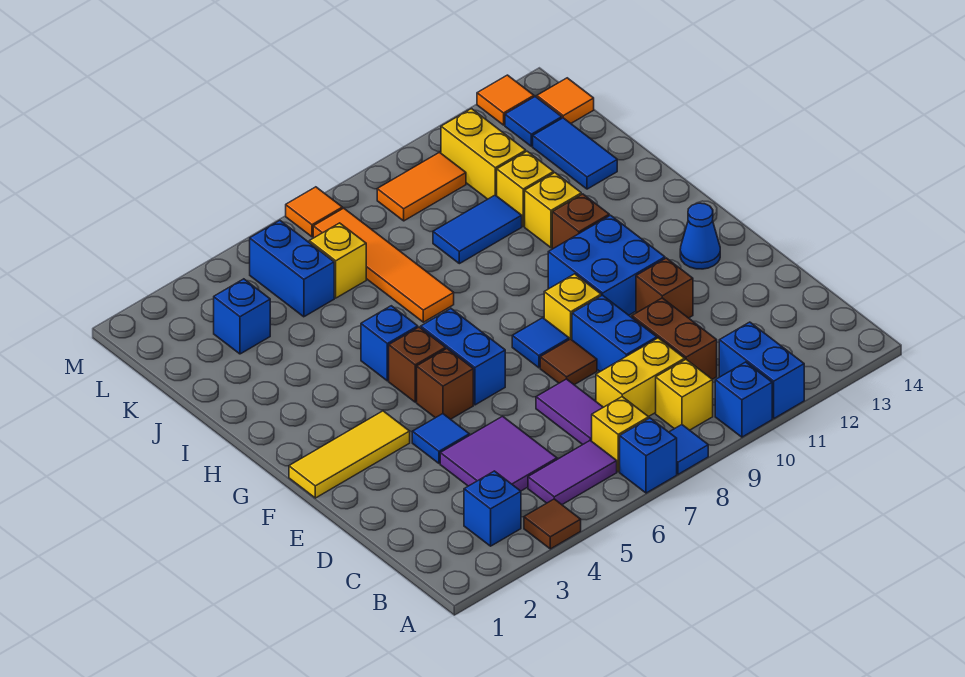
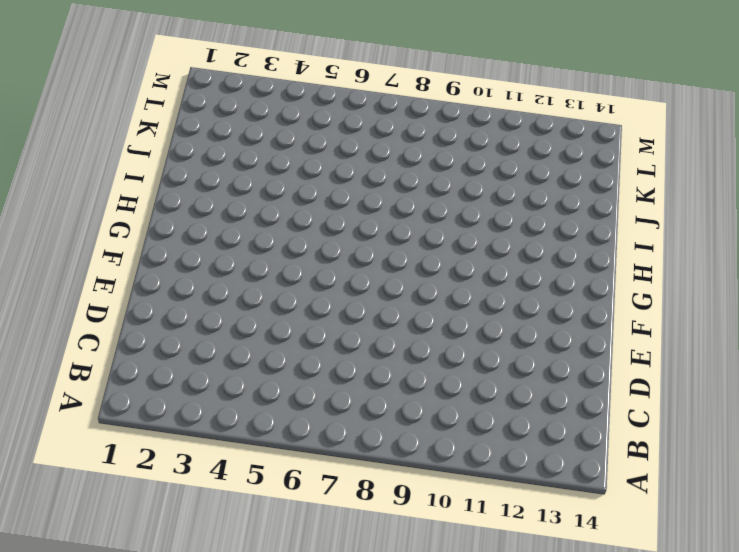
none -> brown 1x1 tile [524,499,581,549]
none -> blue 1x1 brick [620,418,677,493]
none -> blue 1x1 tile [669,425,708,474]
none -> blue 1x1 brick [715,362,772,437]

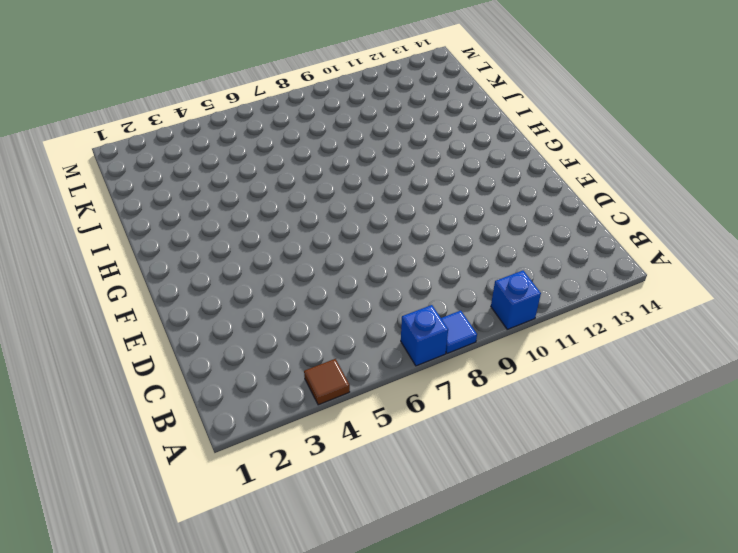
none -> blue 1x2 brick [719,322,804,418]
none -> blue 1x1 brick [464,471,521,546]
none -> purple 1x2 tile [528,440,617,504]
none -> yellow 1x1 brick [592,397,649,472]

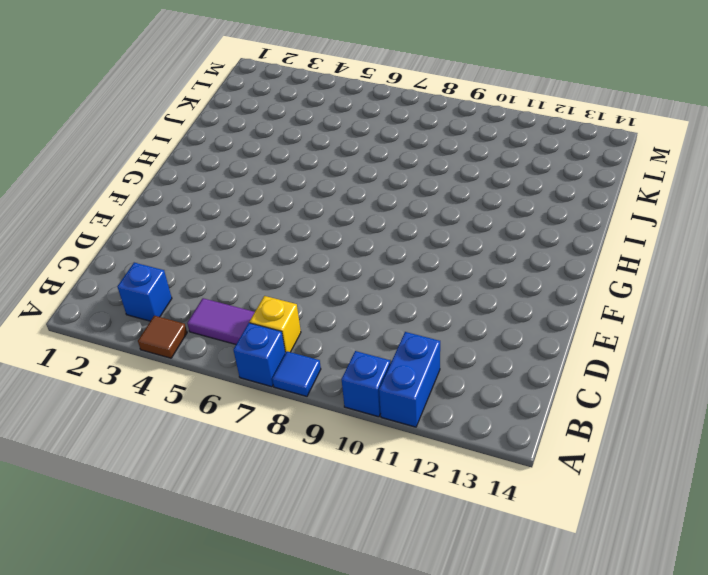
none -> yellow 1x1 brick [656,360,713,430]
none -> purple 2x2 tile [440,416,557,491]
none -> purple 1x2 tile [536,379,603,445]
none -> yellow 1x2 brick [596,338,685,417]

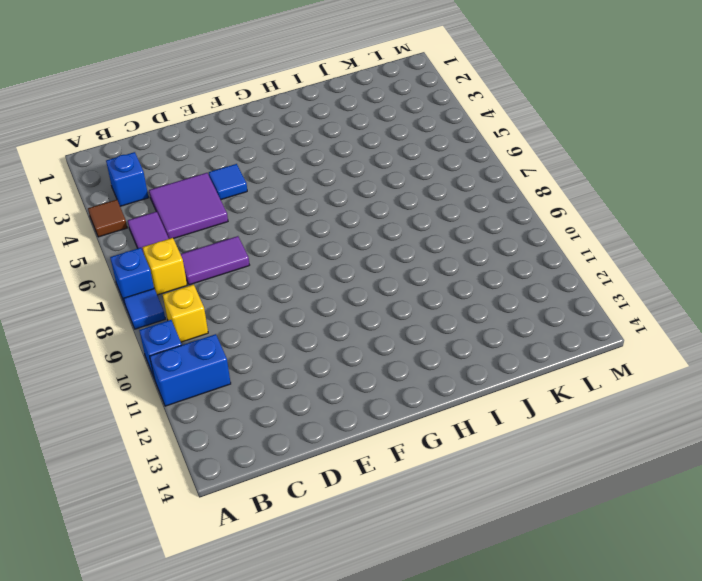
none -> yellow 1x2 brick [596,338,685,417]
none -> brown 1x2 brick [632,298,717,379]
none -> blue 1x2 brick [572,295,657,372]
none -> brown 1x1 tile [540,339,597,385]

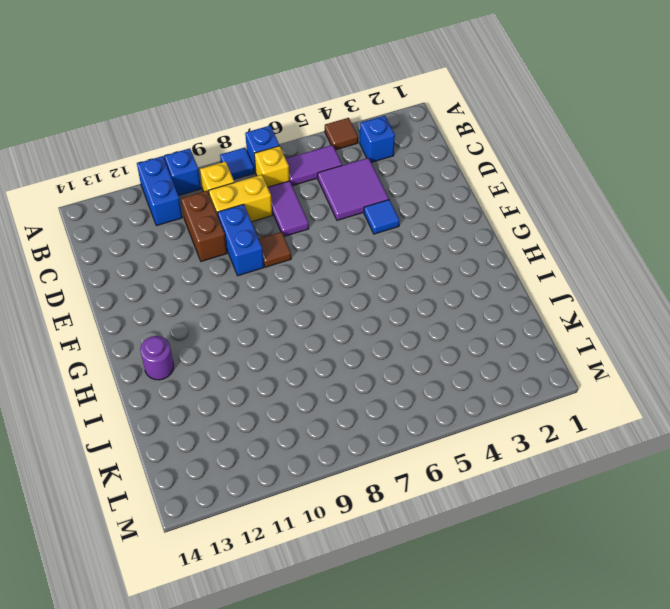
purple 1x1 round brick [140,336,174,380] -> none
none -> brown 1x1 brick [636,258,693,318]
none -> yellow 1x3 tile [289,411,410,498]
none -> brown 1x1 brick [417,349,473,419]
none -> blue 1x2 brick [421,309,505,405]

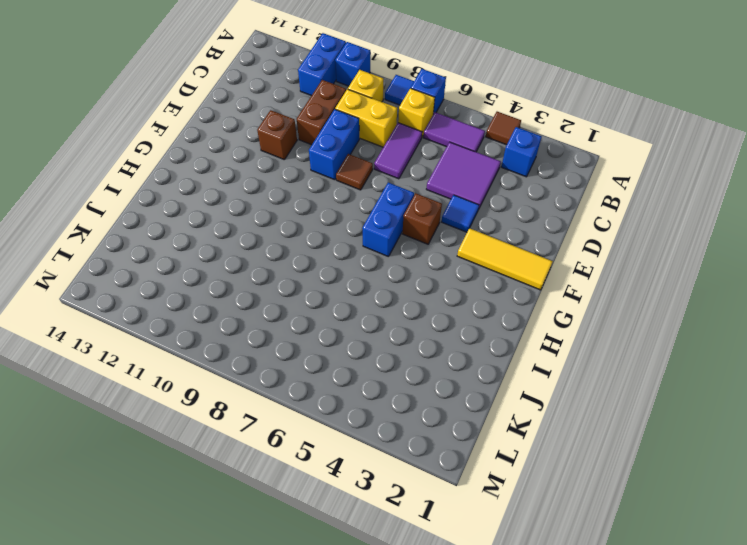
none -> blue 1x1 tile [512,318,569,368]
none -> yellow 1x1 brick [544,274,601,340]
none -> blue 2x2 brick [548,215,665,315]
none -> blue 1x1 cone [680,203,720,269]

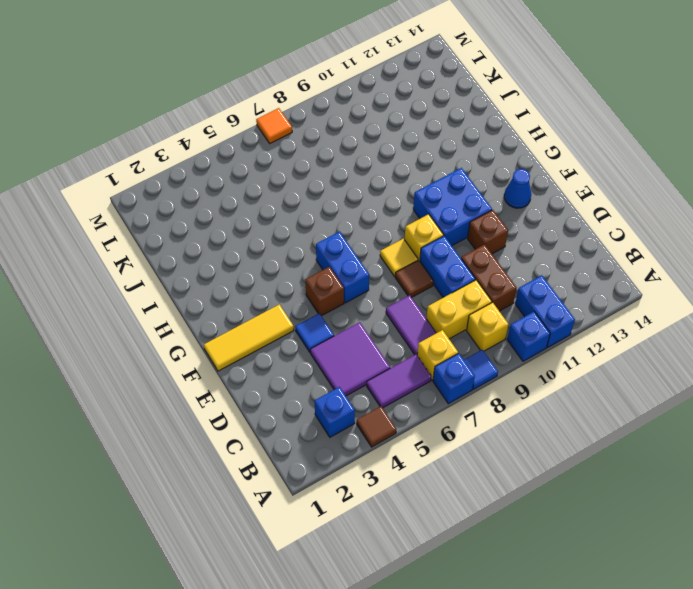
yellow 1x1 tile [380,239,418,276] -> blue 1x1 tile [512,318,569,368]
none -> brown 1x1 brick [389,327,446,402]
none -> blue 1x1 brick [361,306,418,381]
none -> brown 1x1 brick [552,194,609,249]
none -> orange 1x4 tile [313,208,454,322]

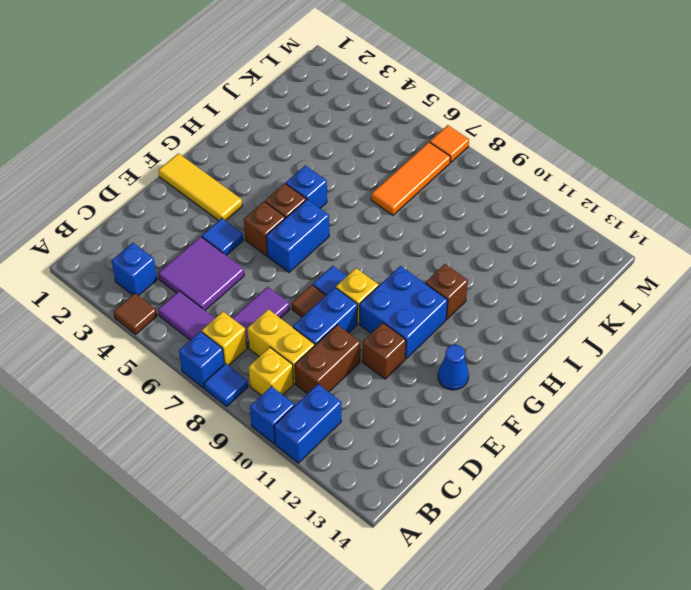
orange 1x3 tile [371,142,450,215] -> orange 1x4 tile [313,208,454,322]
none -> yellow 1x1 brick [525,173,581,248]
none -> blue 1x2 tile [433,195,522,264]
none -> yellow 1x1 brick [497,151,554,226]
none -> blue 1x2 tile [533,118,617,189]

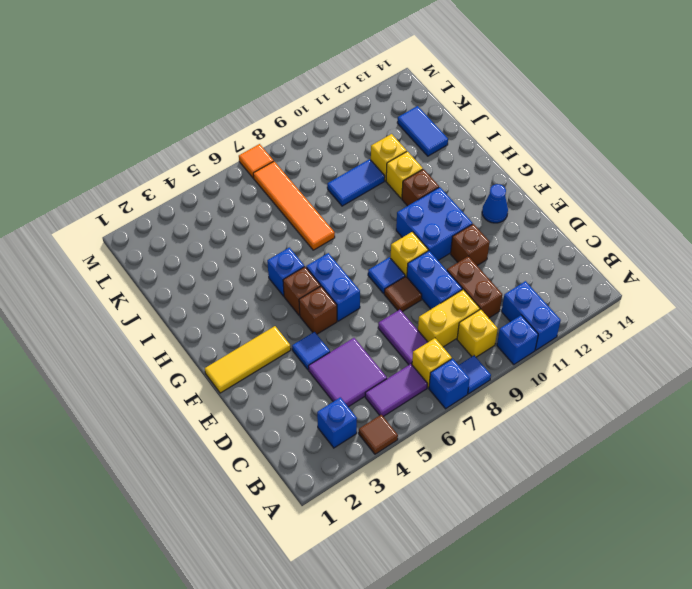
none -> blue 1x1 brick [214,279,270,354]
none -> blue 1x2 brick [250,220,334,317]
none -> yellow 1x1 brick [309,223,366,298]
none -> yellow 1x2 brick [441,109,526,199]

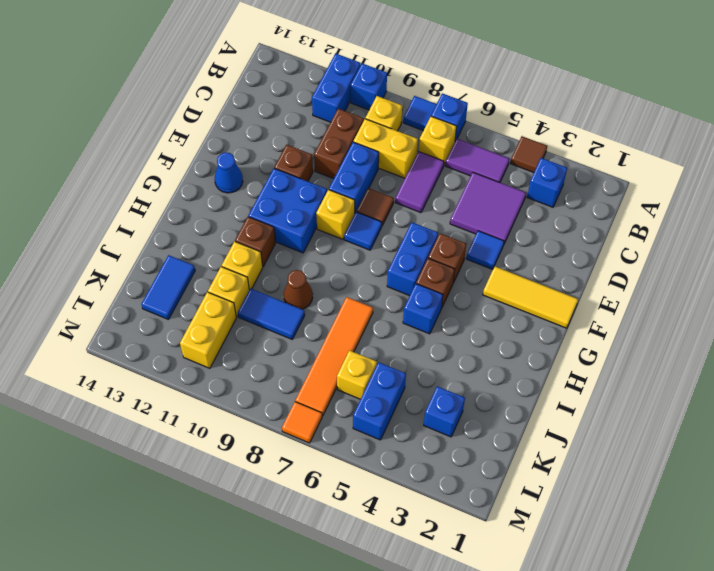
brown 1x1 cone [284,270,313,309] -> none
none -> orange 1x2 tile [377,152,466,221]
none -> blue 1x1 tile [505,97,562,146]
none -> orange 1x1 tile [537,78,594,123]
none -> orange 1x1 tile [477,75,534,125]

